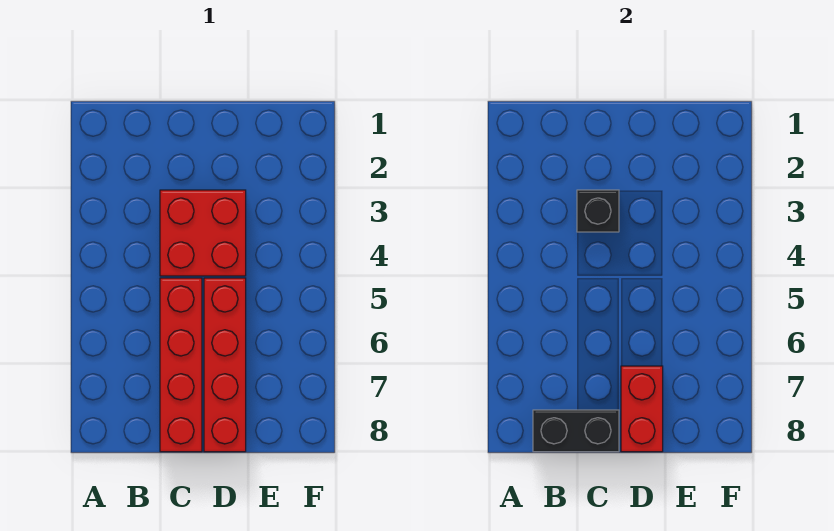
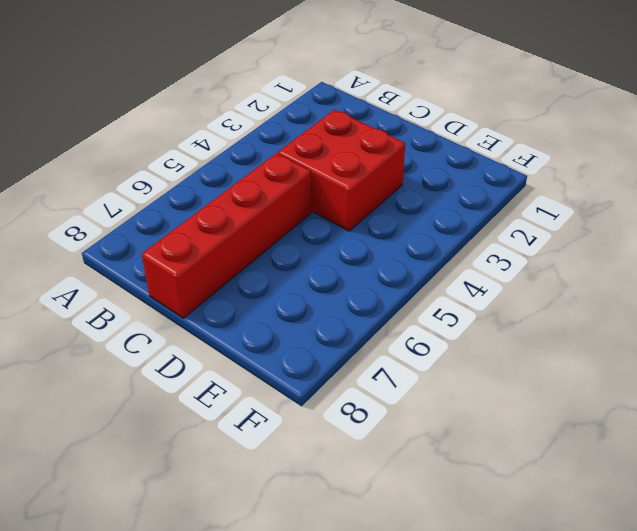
none -> red 1x4 brick [204,278,246,452]
none -> black 1x2 brick [533,410,619,452]

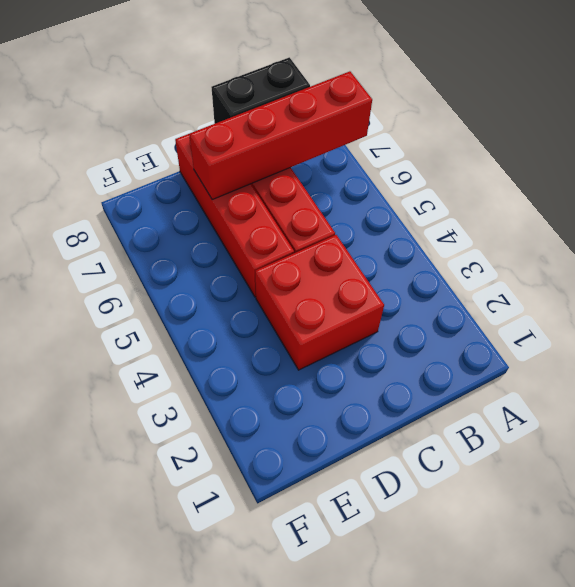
red 1x4 brick [189,71,372,200] -> red 1x2 brick [621,366,663,452]
none -> black 1x1 brick [577,190,619,232]

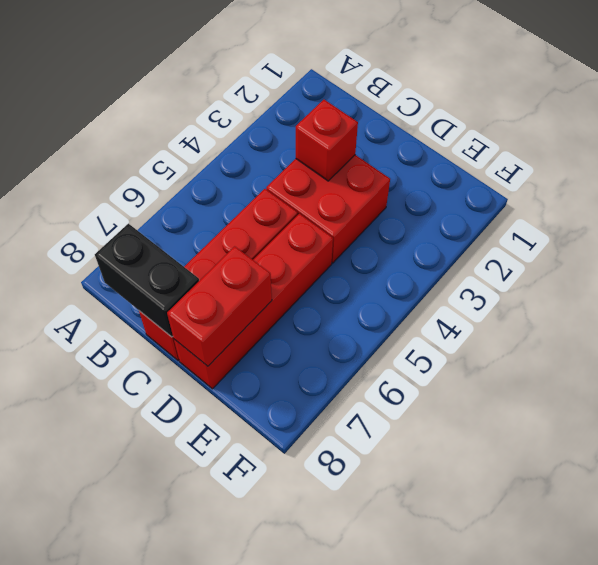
red 1x1 brick [296,100,358,181] -> black 1x1 brick [577,190,619,232]

